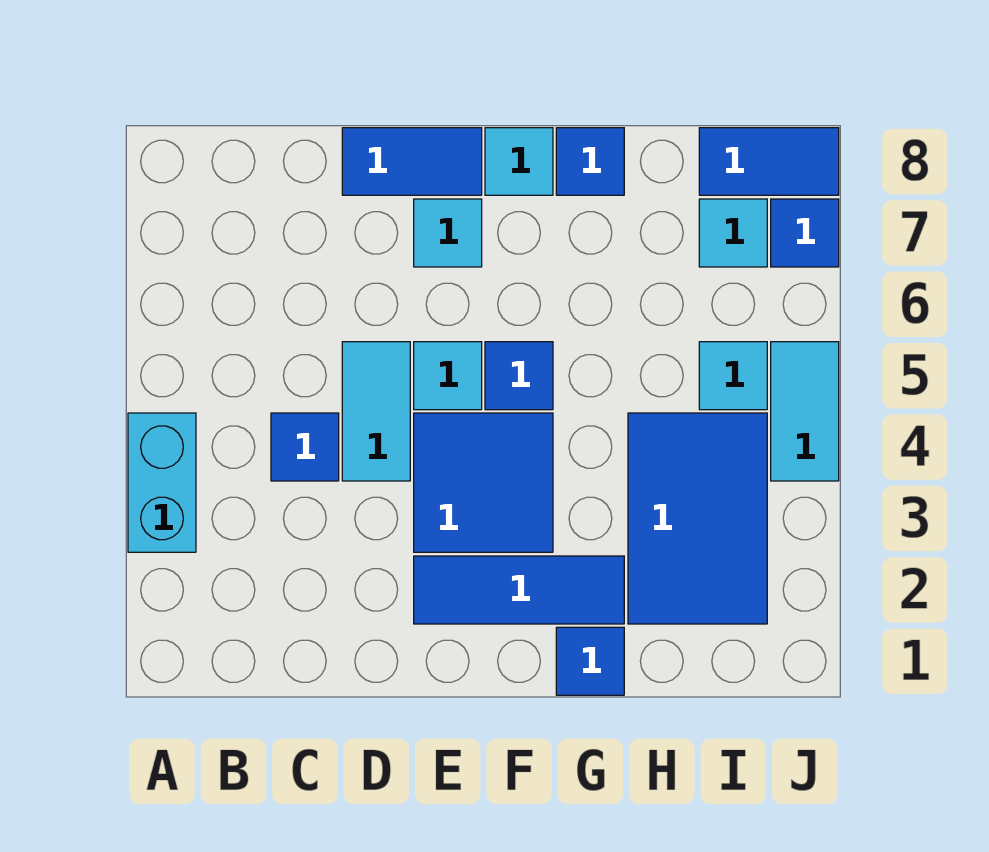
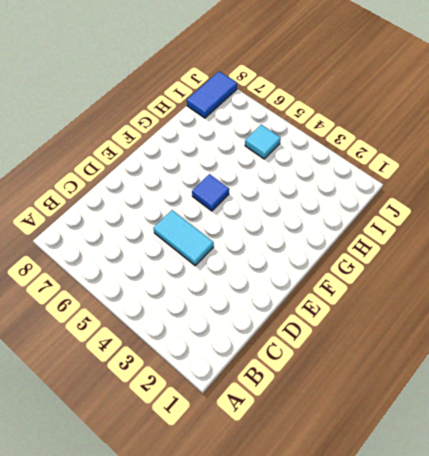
none -> cyan 1x2 brick [128,413,196,552]
none -> blue 1x1 tile [271,413,339,481]
none -> blue 1x2 tile [342,128,482,195]

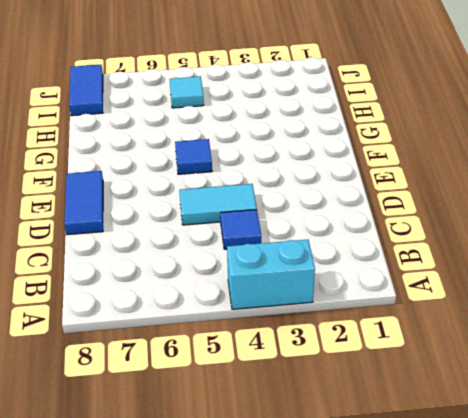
none -> blue 1x3 tile [414,556,624,624]
none -> blue 2x2 tile [414,413,553,552]
none -> cyan 1x1 tile [414,342,482,410]

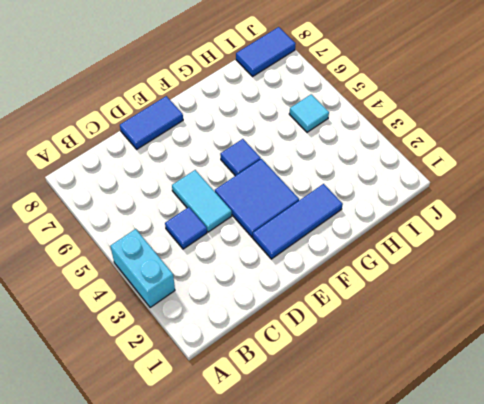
none -> cyan 1x1 tile [414,342,482,410]
none -> cyan 1x1 tile [414,199,482,267]
none -> cyan 1x1 tile [485,128,553,195]

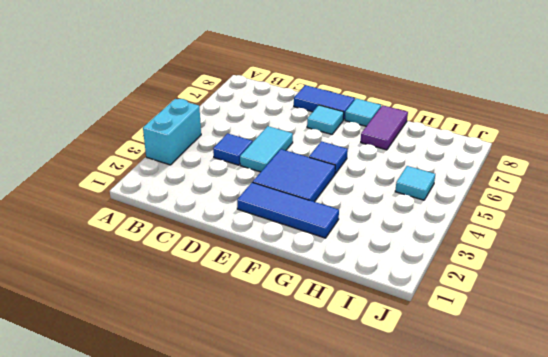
purple 1x2 tile [361,105,408,150] -> blue 1x1 tile [556,128,624,195]
none -> cyan 1x1 tile [414,342,482,410]
none -> blue 1x1 tile [556,627,624,695]
none -> blue 2x3 tile [628,413,767,624]

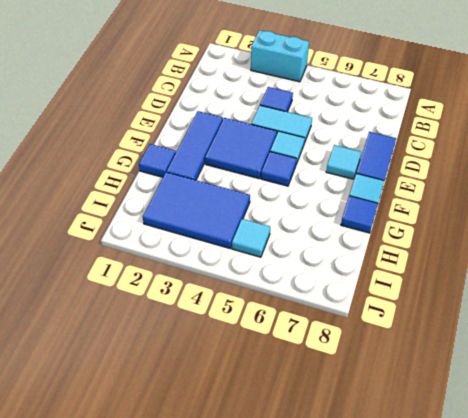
none -> cyan 1x1 tile [699,199,767,267]
none -> blue 1x2 tile [699,128,839,195]
none -> cyan 1x2 tile [771,342,839,481]

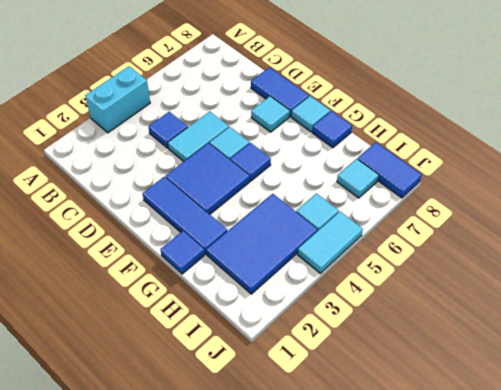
none -> blue 1x1 tile [771,199,839,267]

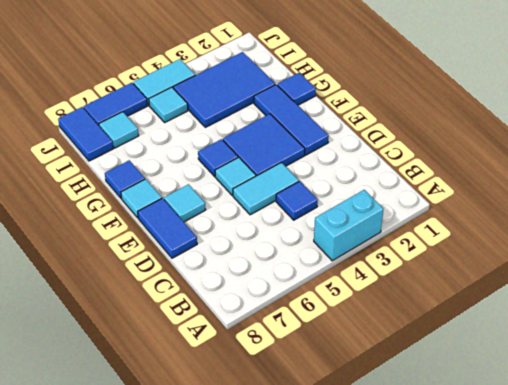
blue 1x2 tile [84,83,147,125] -> blue 1x1 tile [771,199,839,267]

